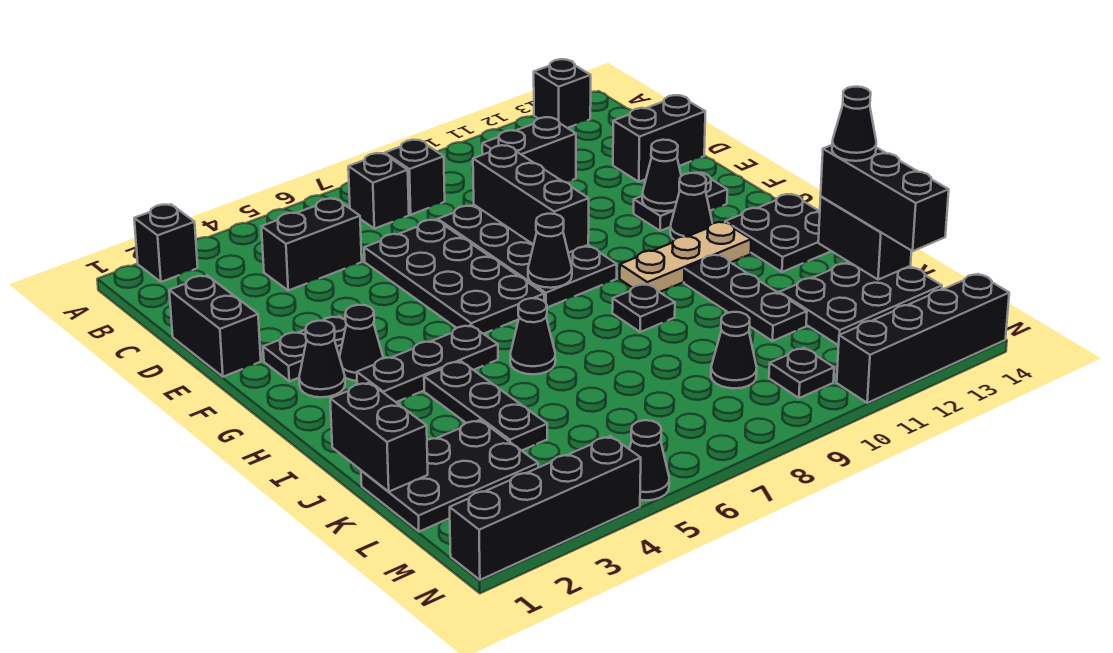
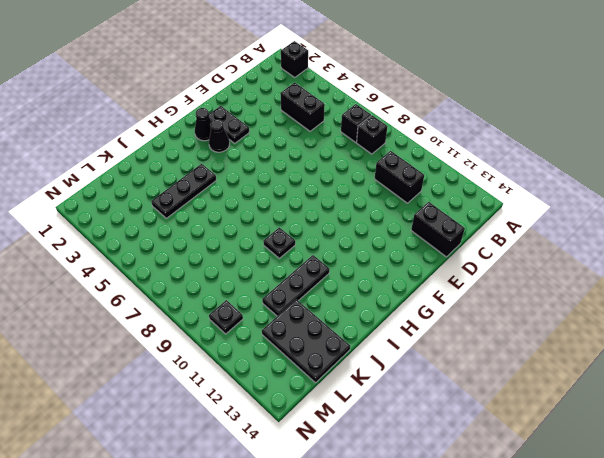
none -> black 1x1 brick [534,59,591,128]
none -> black 1x2 brick [169,276,261,377]
none -> black 2x4 plate [364,220,544,334]
none -> black 2x4 plate [438,205,617,307]

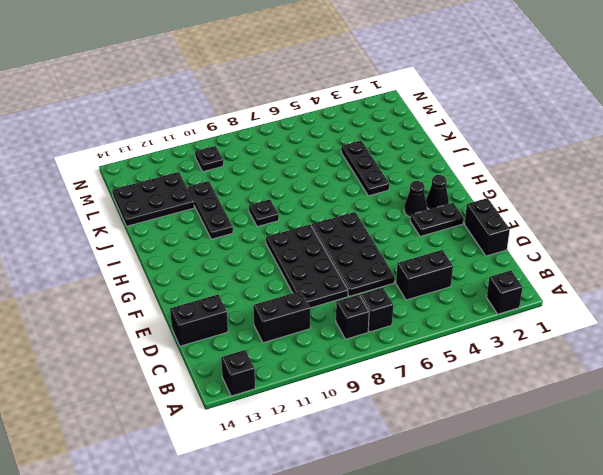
none -> black 1x2 plate [634,173,727,231]
none -> black 1x1 cone [670,173,712,240]
none -> black 1x3 plate [357,325,498,402]
none -> tan 1x3 plate [620,222,751,292]

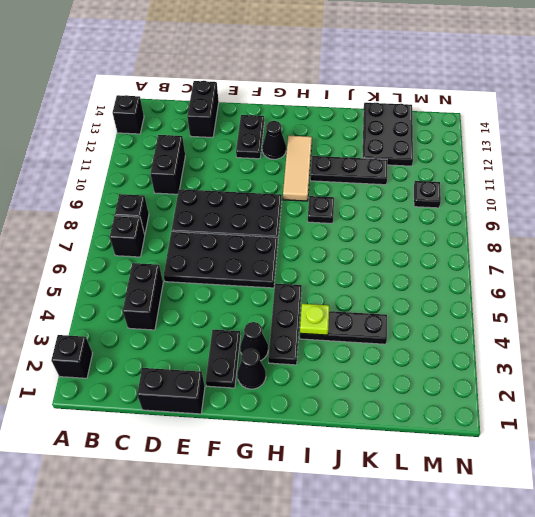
tan 1x3 tile [283,136,312,201] -> tan 1x3 plate [620,222,751,292]
lime 1x1 plate [300,304,329,335] -> none
none -> black 2x2 plate [725,194,831,272]
none -> black 1x1 cone [510,298,555,374]
none -> black 2x3 plate [361,420,538,532]
none -> black 1x1 cone [711,312,757,388]

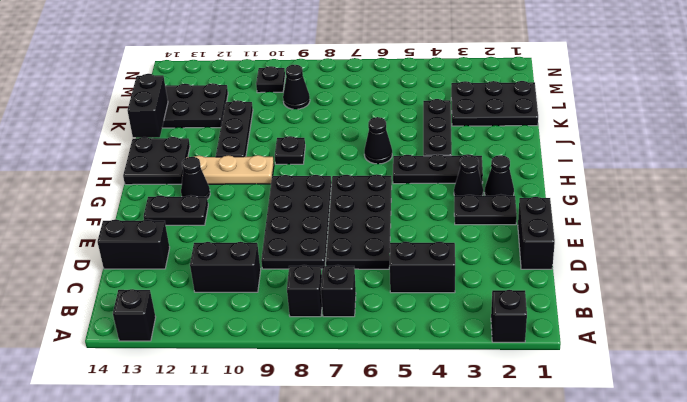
none -> black 1x4 brick [450,436,641,580]
none -> black 1x1 cone [630,420,669,500]
none -> black 1x4 brick [837,274,1009,403]
none -> black 1x3 brick [473,145,589,253]

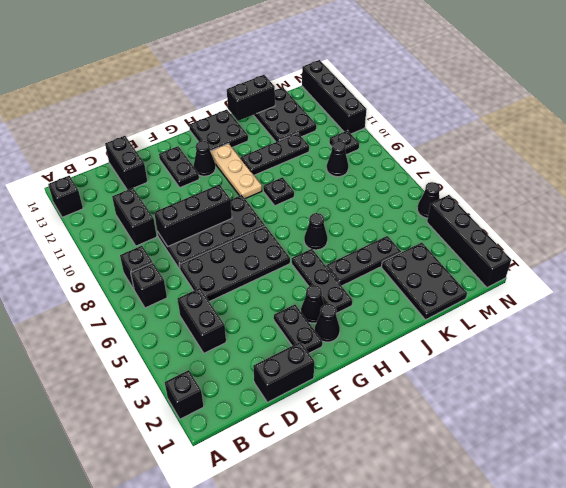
none -> black 1x1 cone [642,140,681,211]
none -> black 1x1 cone [528,214,572,288]
none -> black 1x2 brick [330,382,428,492]
none -> black 1x3 brick [821,145,949,251]

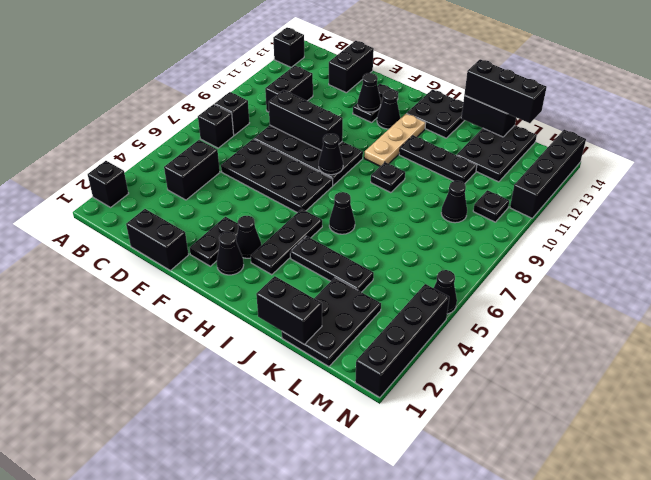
none -> black 1x1 cone [832,87,876,161]

